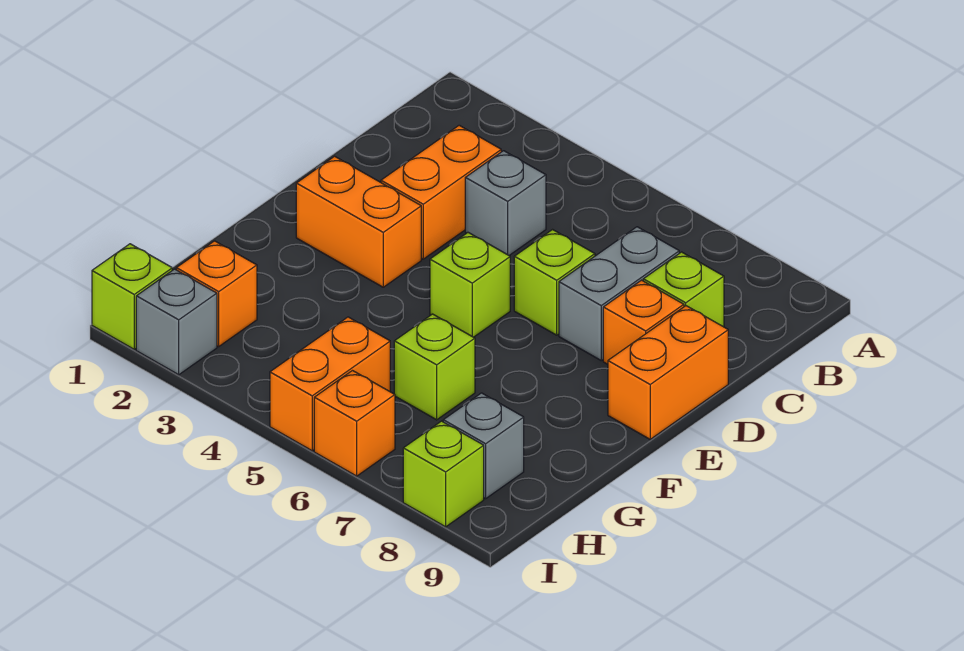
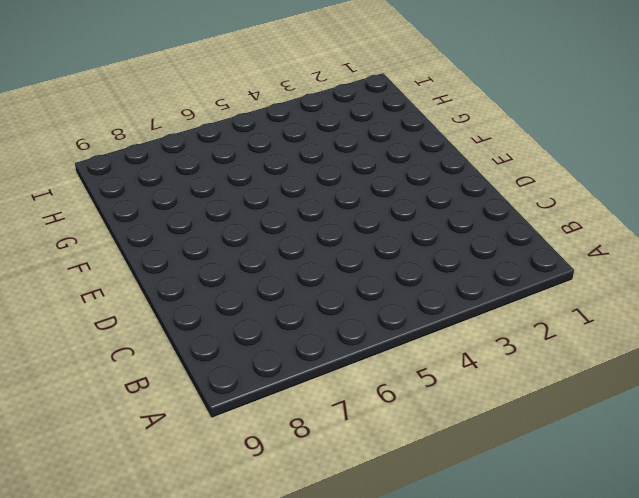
none -> orange 1x2 brick [381,125,501,259]
none -> grey 1x1 brick [465,151,546,255]
none -> grey 1x2 brick [559,227,679,360]

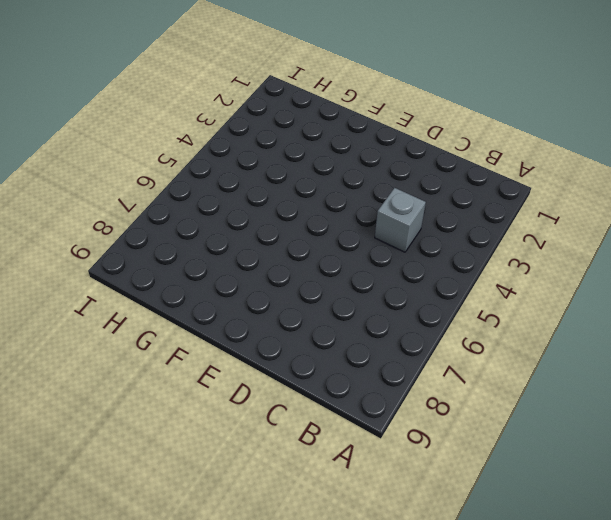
none -> orange 1x2 brick [381,125,501,259]
none -> grey 1x2 brick [559,227,679,360]
none -> lime 1x1 brick [643,252,724,327]

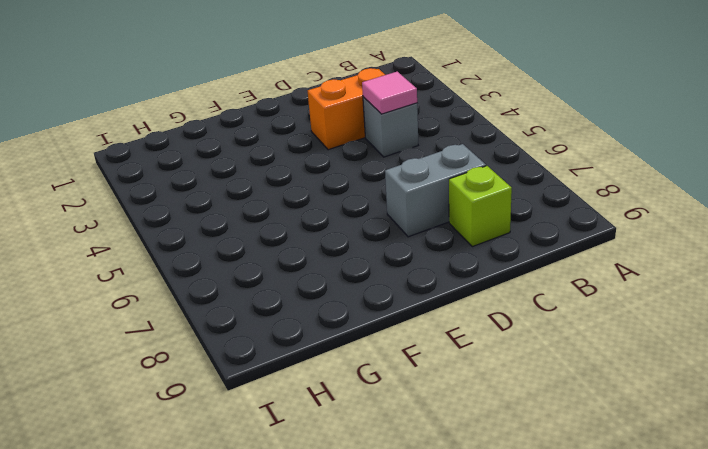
pink 1x1 tile [362,72,417,114] -> none
none -> lime 1x1 brick [514,230,595,335]
none -> orange 1x1 brick [603,280,684,364]
none -> orange 1x2 brick [608,306,728,439]

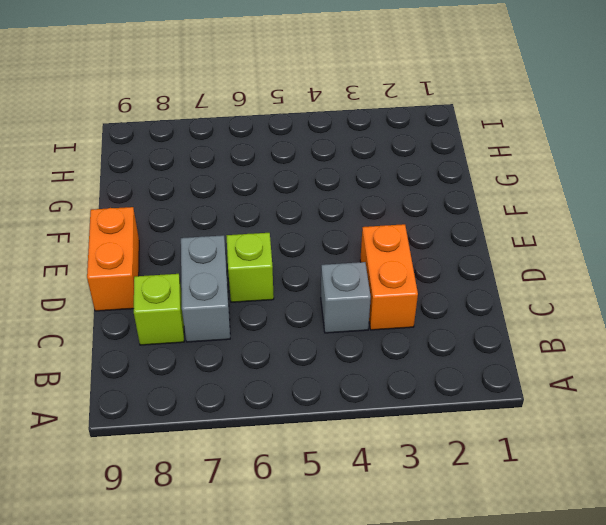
none -> orange 1x1 brick [603,280,684,364]
none -> orange 1x2 brick [296,156,421,287]
none -> lime 1x1 brick [430,233,510,337]

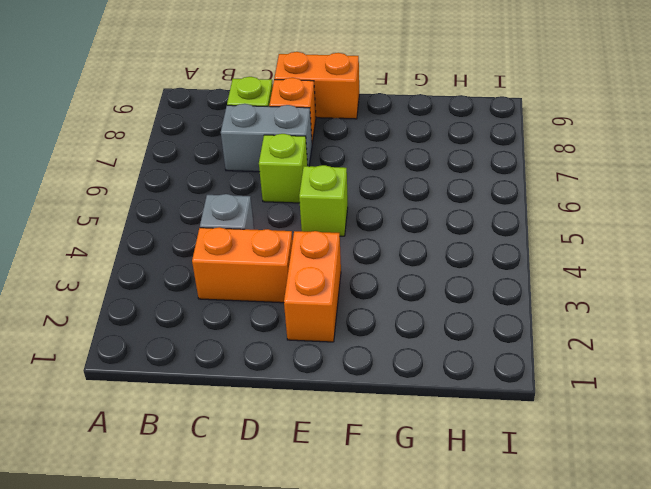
none -> lime 1x1 brick [394,314,475,420]
none -> orange 1x1 brick [176,241,257,346]
none -> orange 1x2 brick [270,317,390,451]

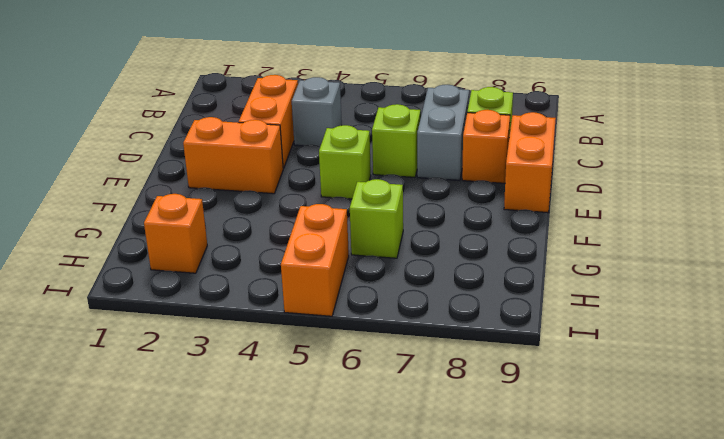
none -> grey 1x1 brick [443,393,524,499]
none -> lime 1x1 brick [92,244,172,349]
none -> grey 1x1 brick [136,269,217,375]

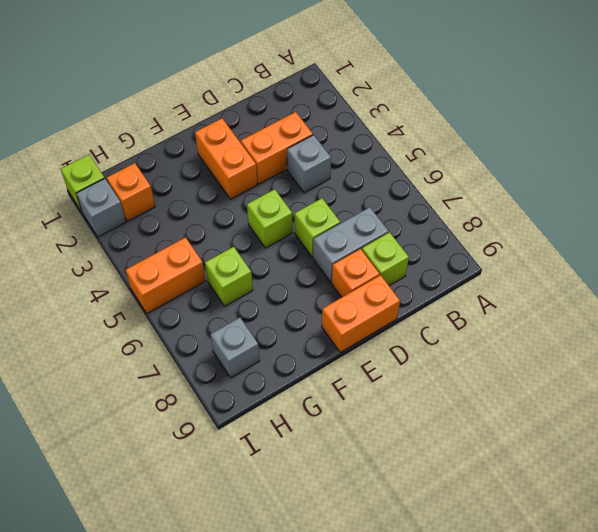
none -> orange 1x1 brick [314,371,395,476]
none -> lime 1x1 brick [403,421,484,527]

